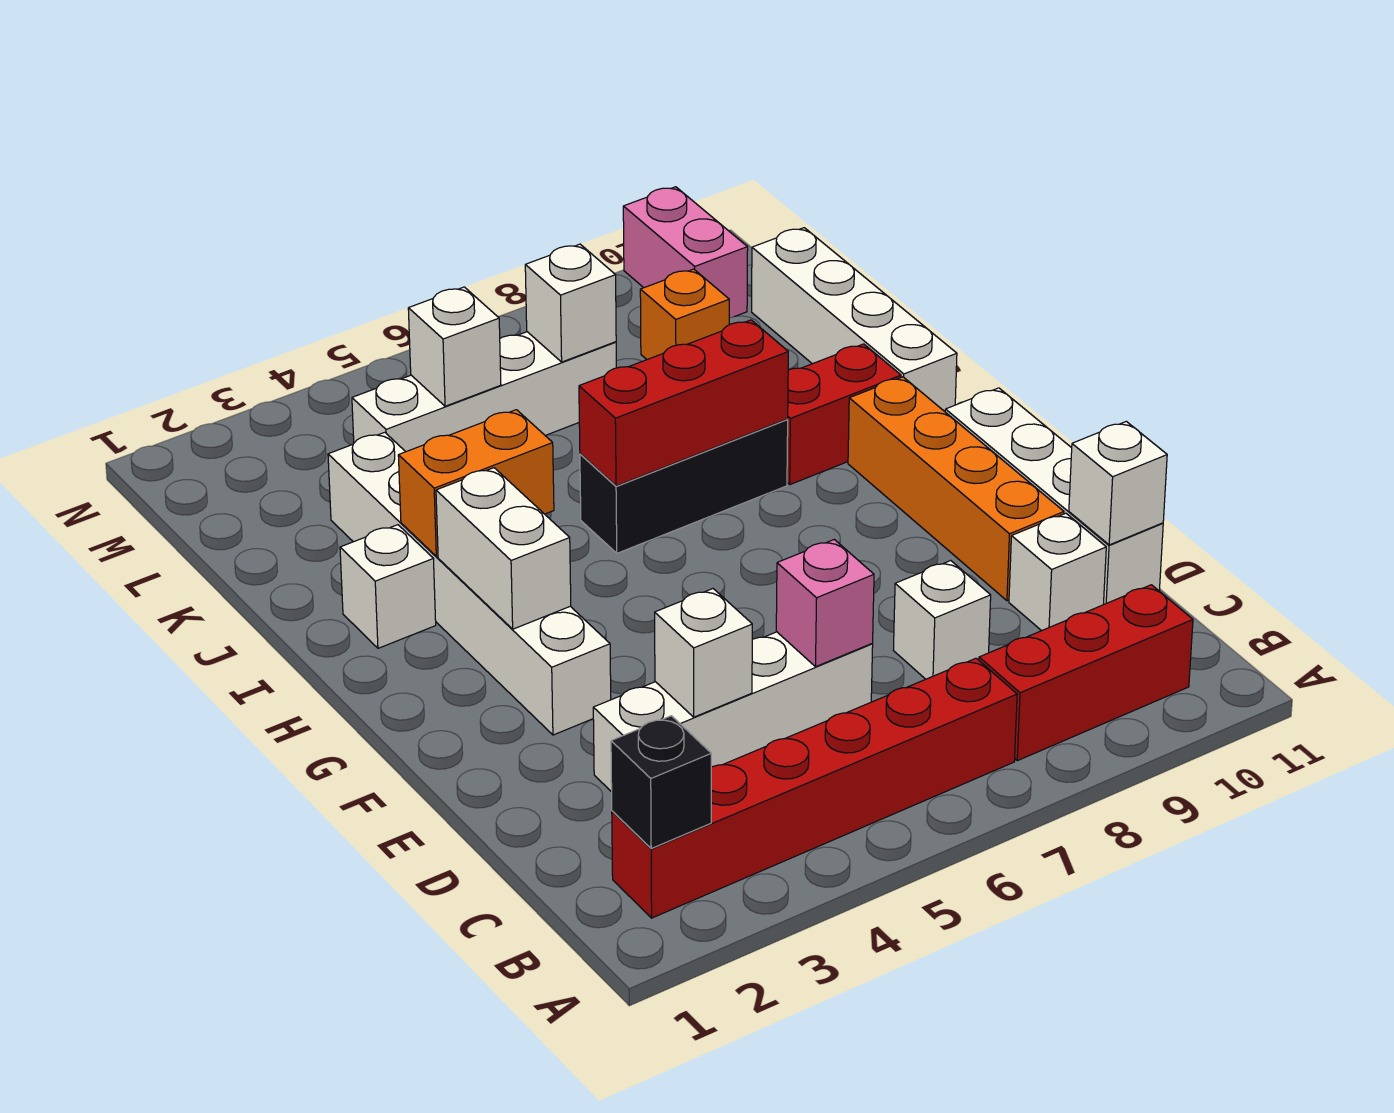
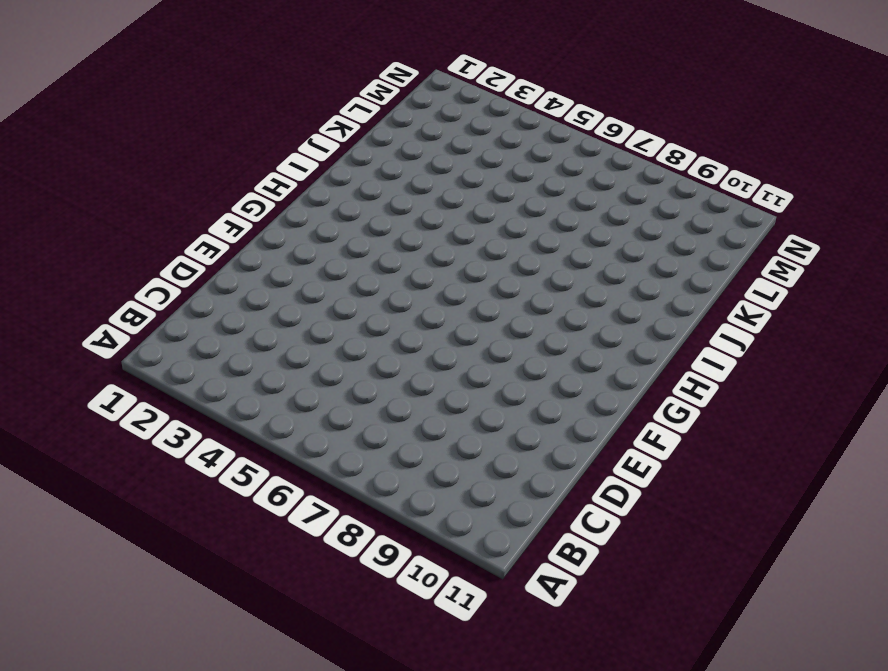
none -> red 1x6 brick [612,658,1017,918]
none -> red 1x3 brick [979,585,1193,761]
none -> white 1x4 brick [593,632,873,792]

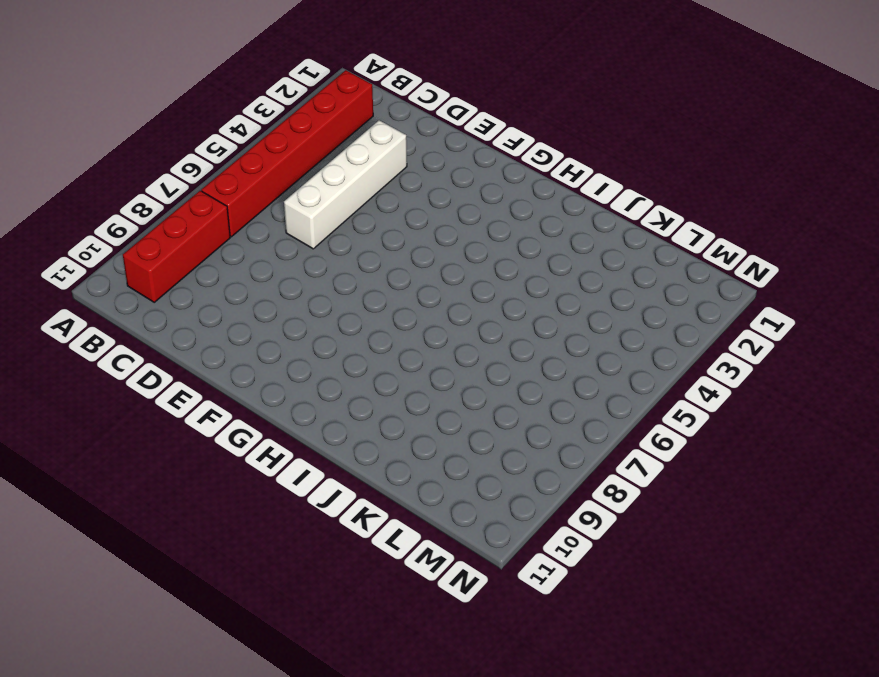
none -> white 1x1 brick [893,561,991,679]
none -> white 1x1 brick [1009,513,1106,631]
none -> white 1x4 brick [945,388,1163,605]

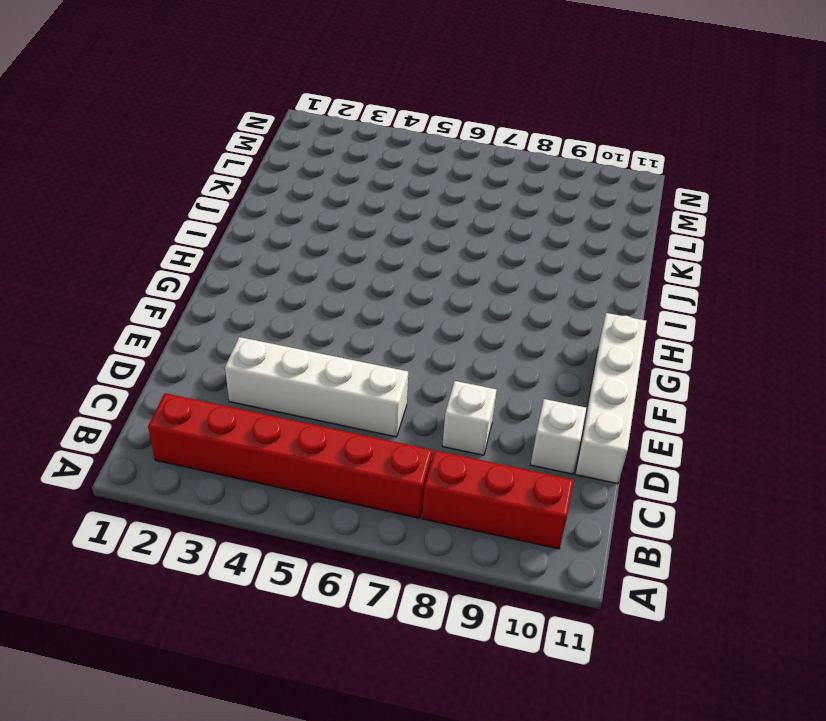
none -> orange 1x4 brick [848,377,1064,601]
none -> white 1x6 brick [328,432,611,735]
none -> white 1x1 brick [340,525,436,648]

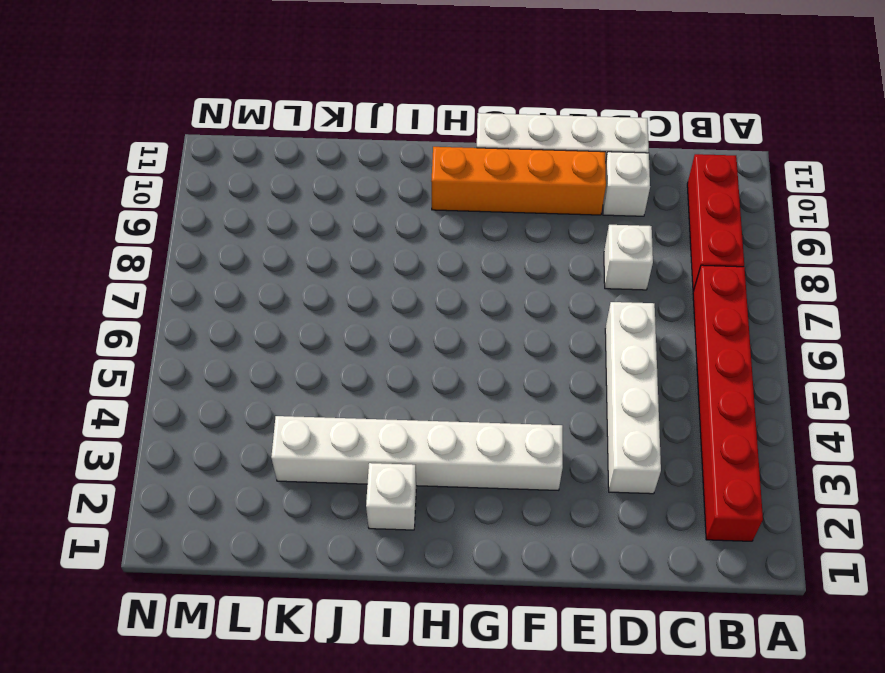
none -> black 1x3 brick [580,419,788,553]
none -> red 1x2 brick [787,344,901,484]
none -> white 1x4 brick [752,228,957,411]

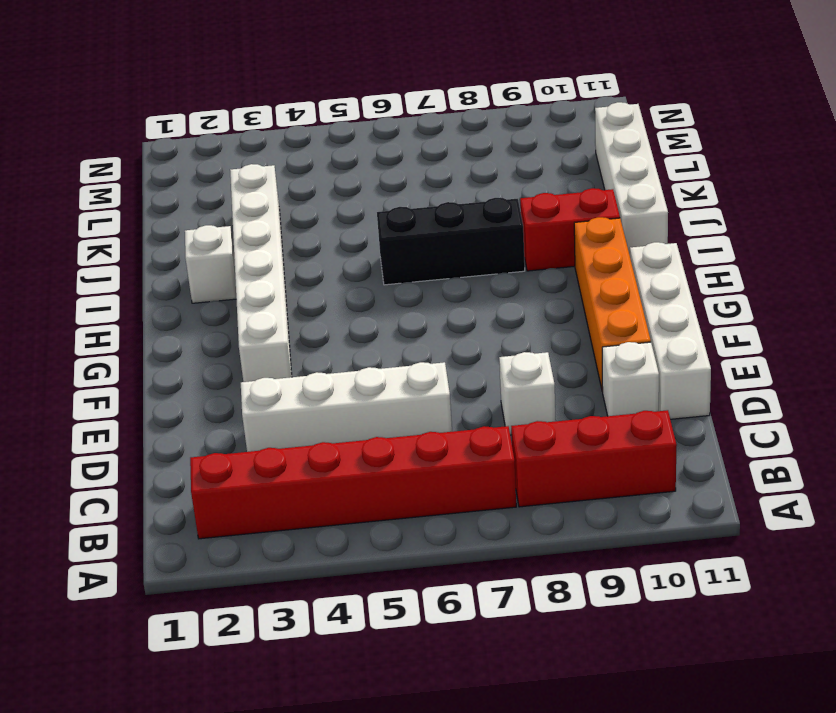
none -> white 1x4 brick [352,332,616,452]
none -> orange 1x1 brick [640,269,729,359]
none -> pink 1x2 brick [623,187,748,318]

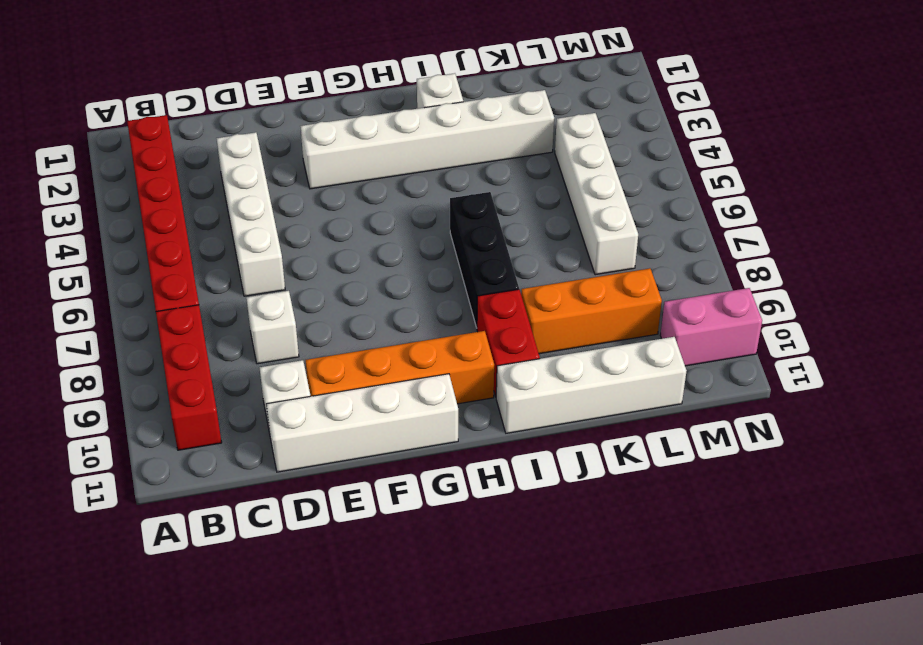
orange 1x3 brick [521,268,662,354] -> orange 1x1 brick [640,269,729,359]
none -> black 1x1 brick [611,716,711,848]
none -> white 1x1 brick [655,589,752,717]
none -> pink 1x1 brick [776,540,874,667]

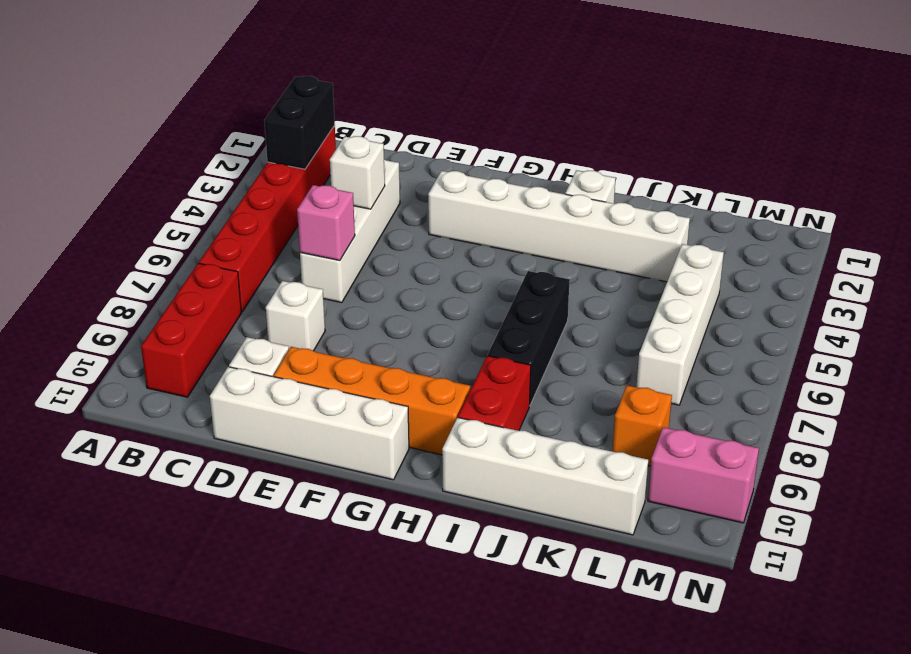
black 1x2 brick [264,76,335,169] -> black 1x1 brick [611,716,711,848]
none -> white 1x1 brick [1069,421,1167,545]
none -> white 1x2 brick [436,468,571,629]
none -> orange 1x2 brick [398,410,554,556]

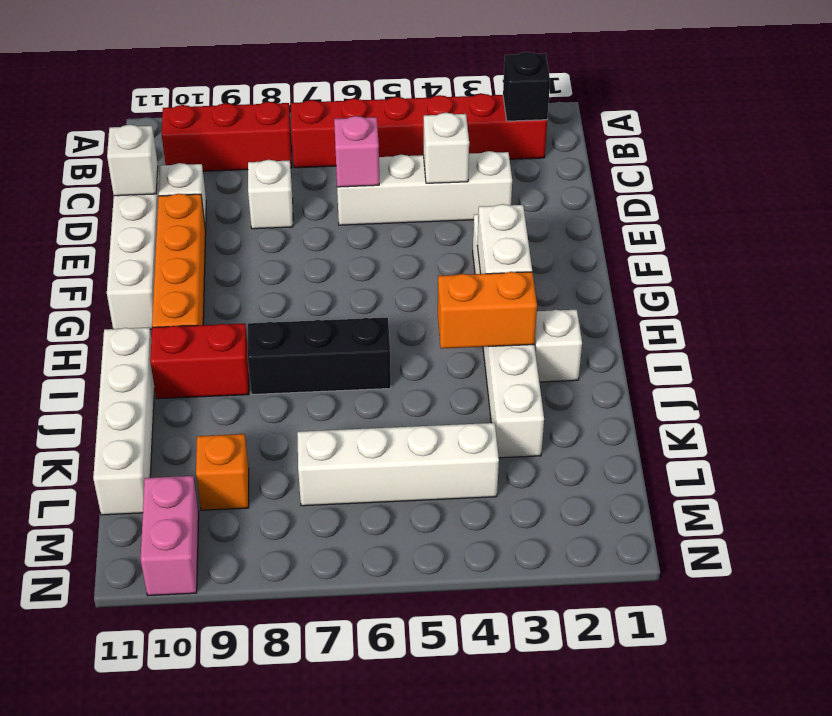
none -> red 1x3 brick [579,320,789,486]
none -> white 1x1 brick [408,287,501,406]
none -> white 1x1 brick [525,244,616,362]

